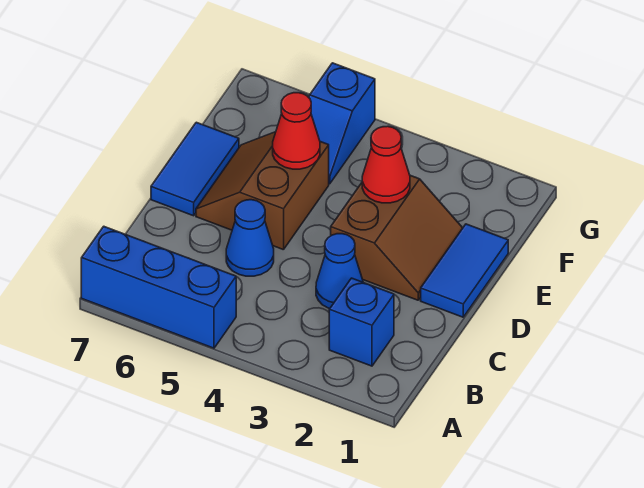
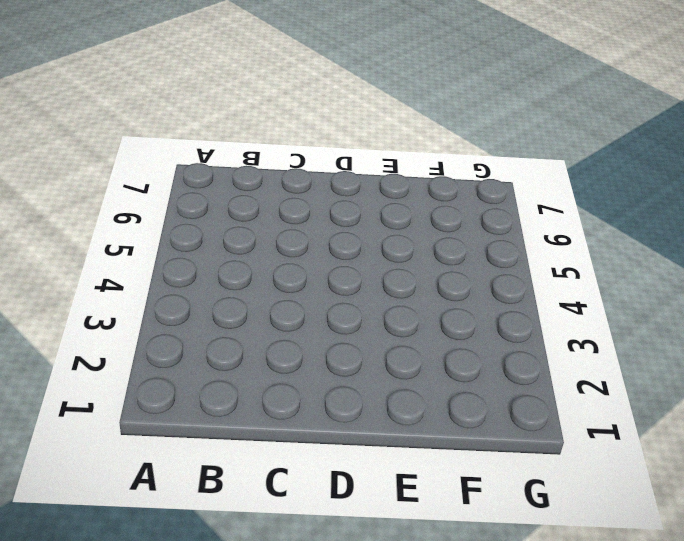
none -> blue 1x3 brick [81,226,236,348]
none -> blue 1x1 brick [329,278,394,366]

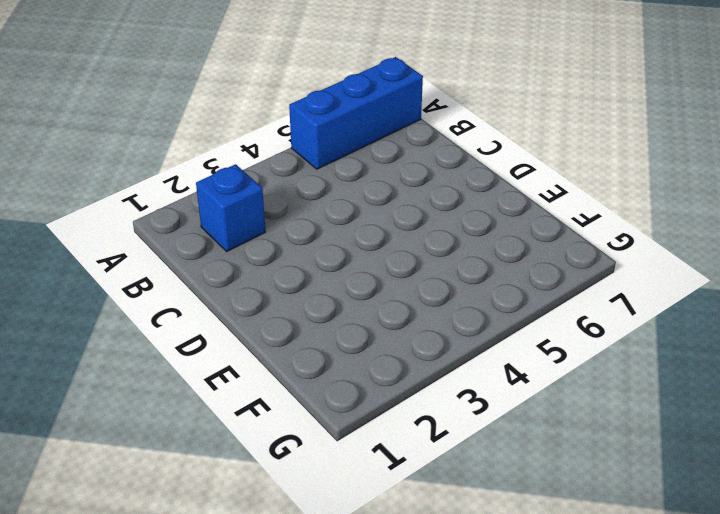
none -> blue 1x1 cone [316,234,363,309]
none -> blue 1x1 cone [226,200,274,276]

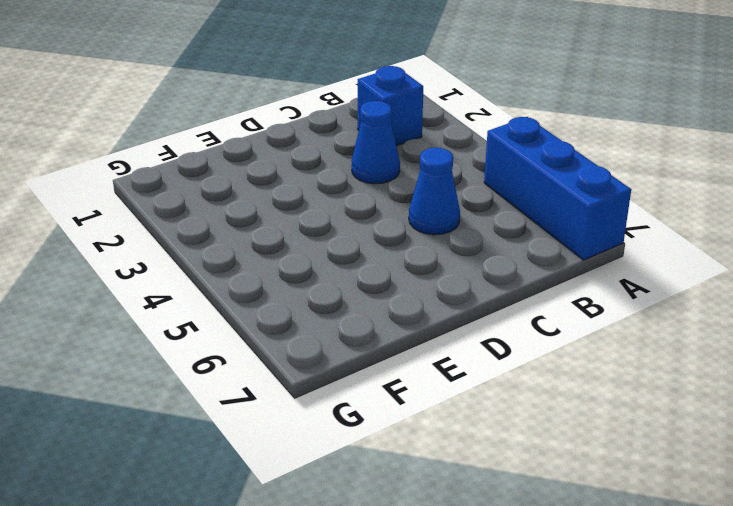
none -> blue 1x2 tile [421,224,508,317]
none -> brown 2x2 slope [331,175,462,300]

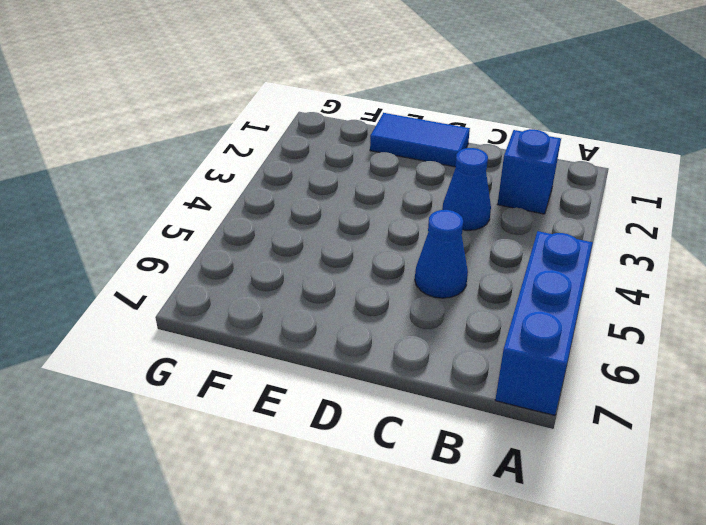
none -> brown 2x2 slope [331,175,462,300]
none -> brown 2x2 slope [196,132,329,250]

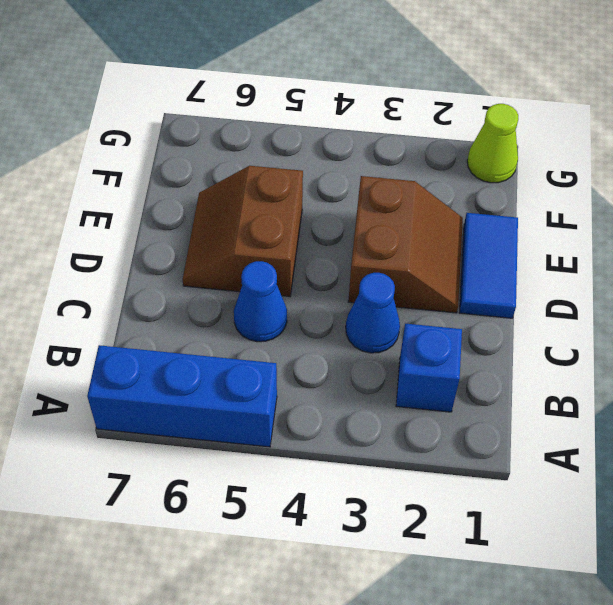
lime 1x1 cone [467,104,518,183] -> none
none -> blue 1x2 tile [151,122,239,216]
none -> blue 1x2 slope [309,63,375,184]

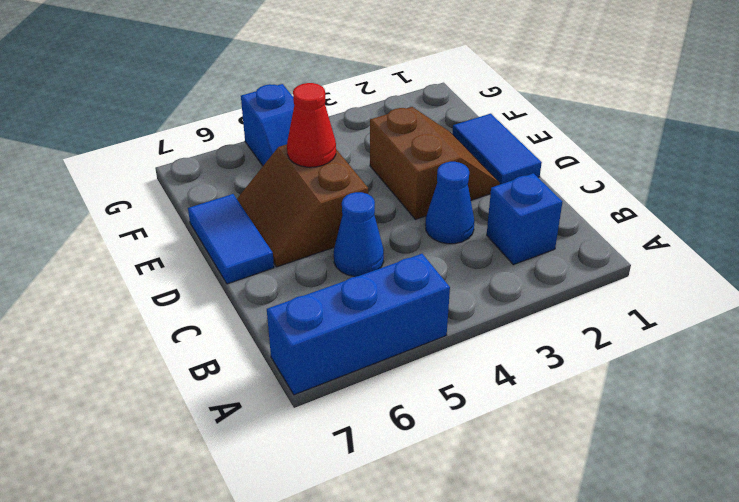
none -> red 1x1 cone [362,126,410,203]

